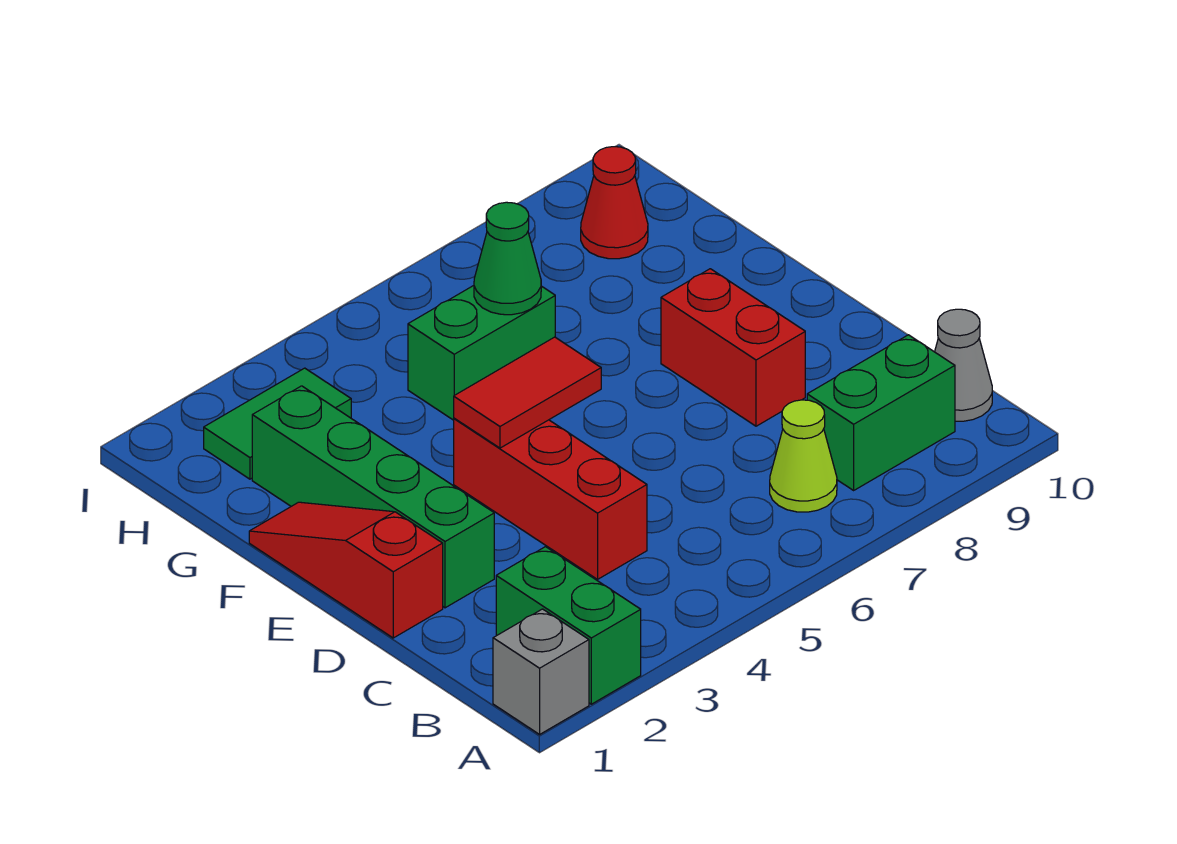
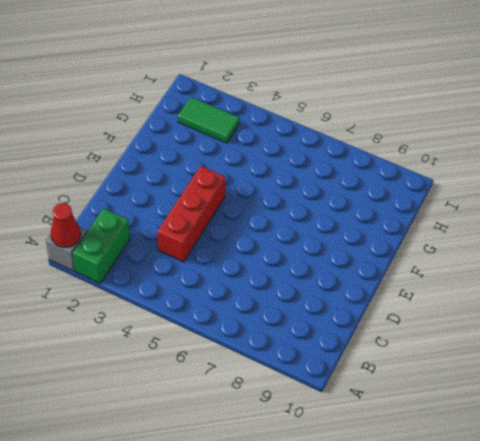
red 1x1 cone [51,203,81,247] -> red 1x1 cone moved to [581,147,648,259]
none -> lime 1x1 cone [770,400,837,512]
none -> green 1x2 brick [807,335,955,490]
none -> grey 1x1 cone [935,309,992,421]

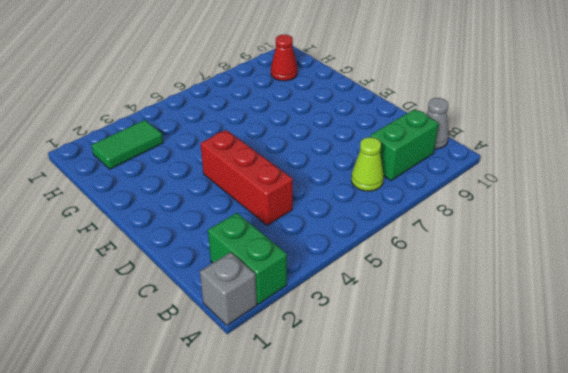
none -> red 1x3 slope [249,502,443,638]
none -> green 1x4 brick [252,386,494,608]
none -> red 1x2 brick [661,269,805,426]

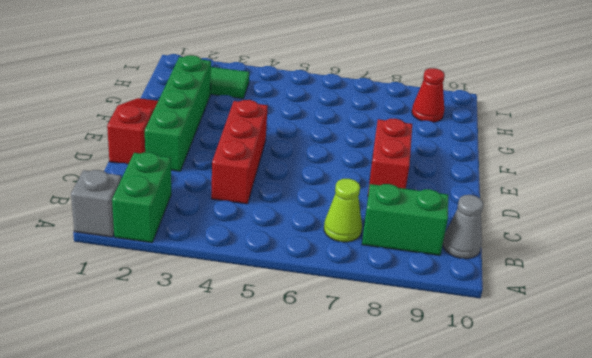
none -> green 1x2 brick [408,286,555,420]
none -> red 1x2 tile [454,337,601,448]
none -> green 1x1 cone [474,202,541,315]

